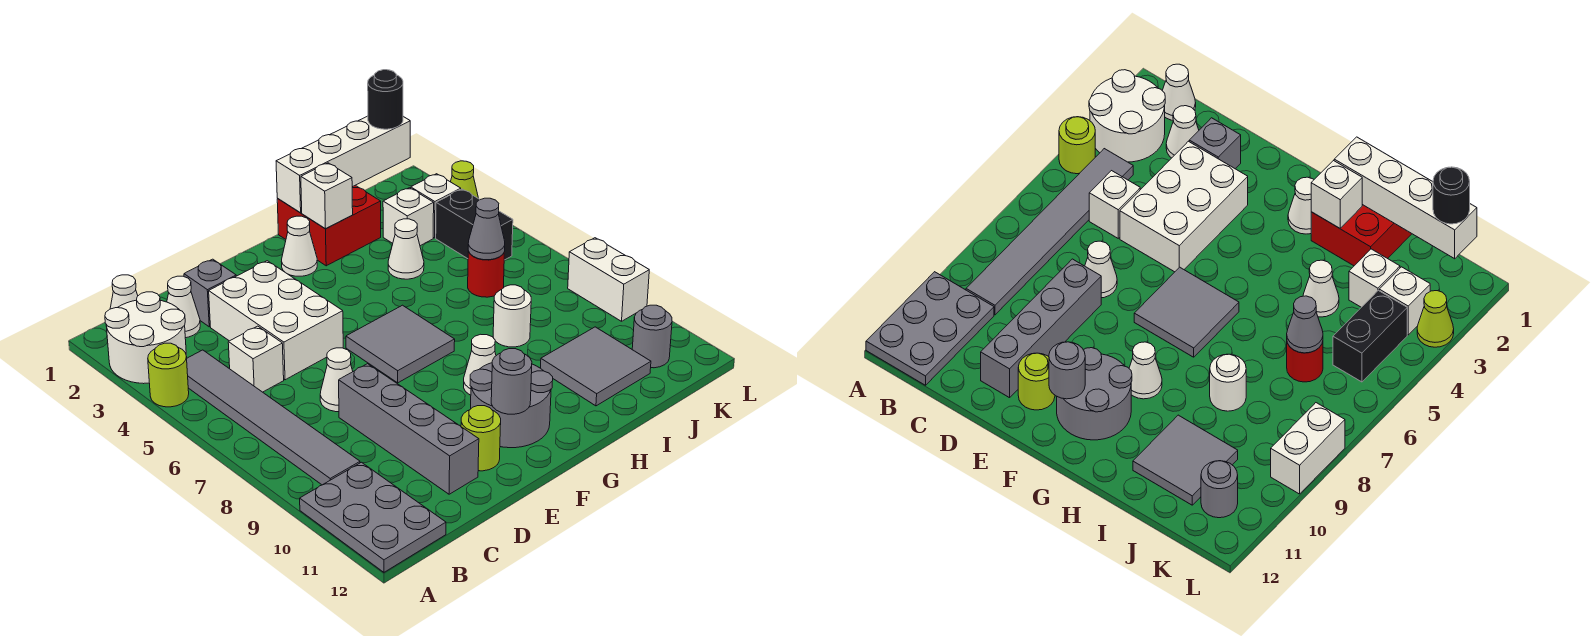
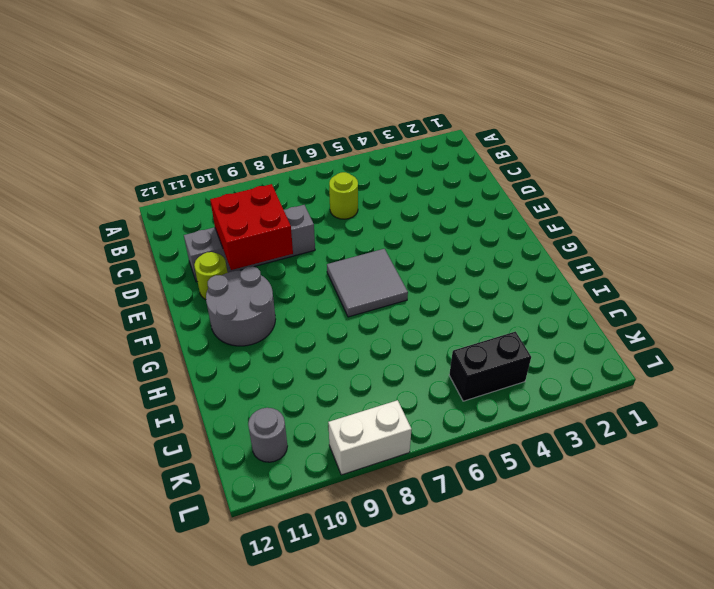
lime 1x1 round brick [329,172,358,219] -> lime 1x1 round brick moved to [148,343,189,407]
red 2x2 brick [210,184,293,270] -> red 2x2 brick moved to [277,185,381,266]
none -> white 2x2 round brick [105,292,186,384]
none -> grey 2x3 plate [300,462,446,572]
none -> white 1x1 cone [110,275,138,309]
none -> grey 1x6 tile [187,350,360,485]

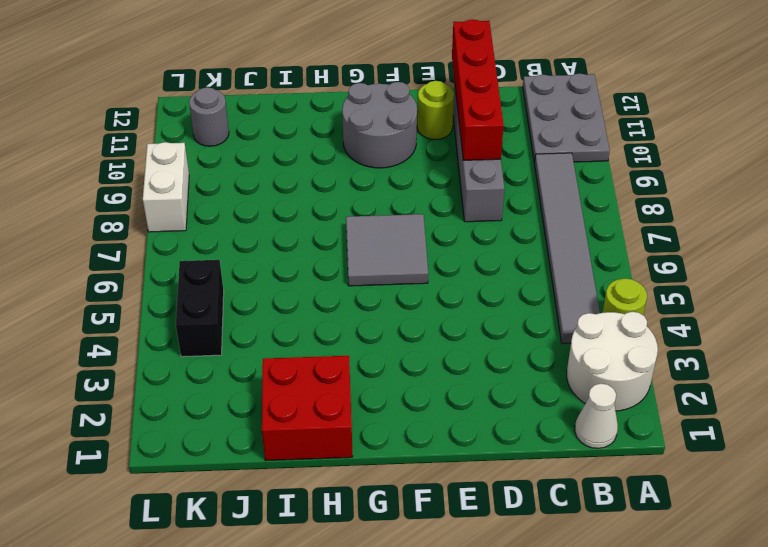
red 1x4 brick [452,19,504,160] -> none
none -> white 1x1 cone [167,276,200,338]
none -> white 1x1 brick [228,326,284,392]
none -> grey 1x1 brick [184,259,236,327]
none -> white 2x3 brick [209,261,343,380]

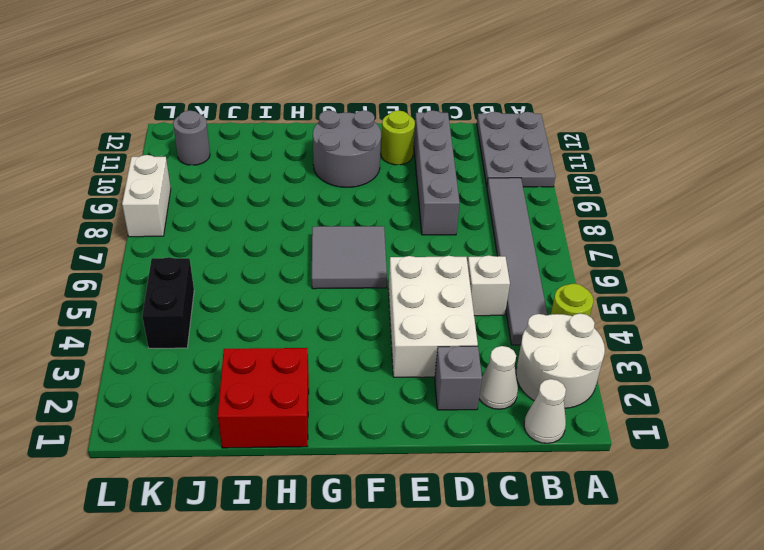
none -> white 1x1 cone [320,348,353,412]
none -> white 1x1 cone [282,216,317,276]
none -> white 1x1 cone [464,334,496,395]
none -> white 1x1 cone [388,219,424,279]

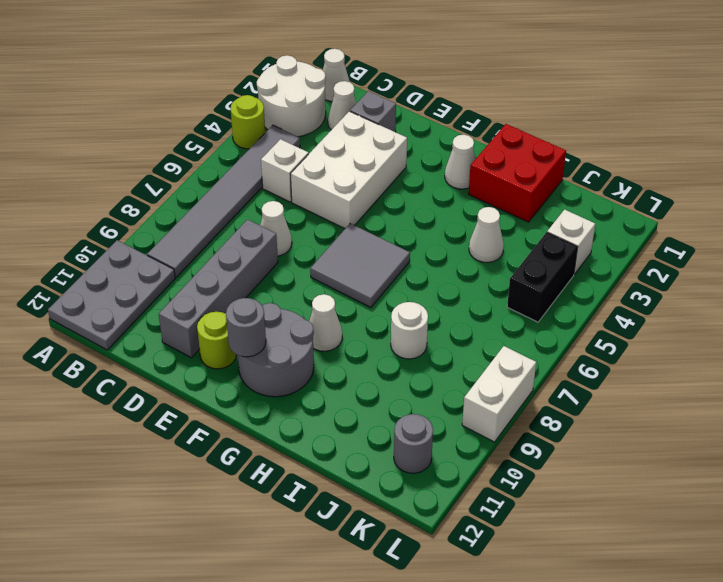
none -> grey 2x2 tile [541,327,651,406]
none -> white 1x1 brick [383,188,434,246]
none -> red 1x1 round brick [468,251,504,297]
none -> lime 1x1 cone [451,161,478,198]

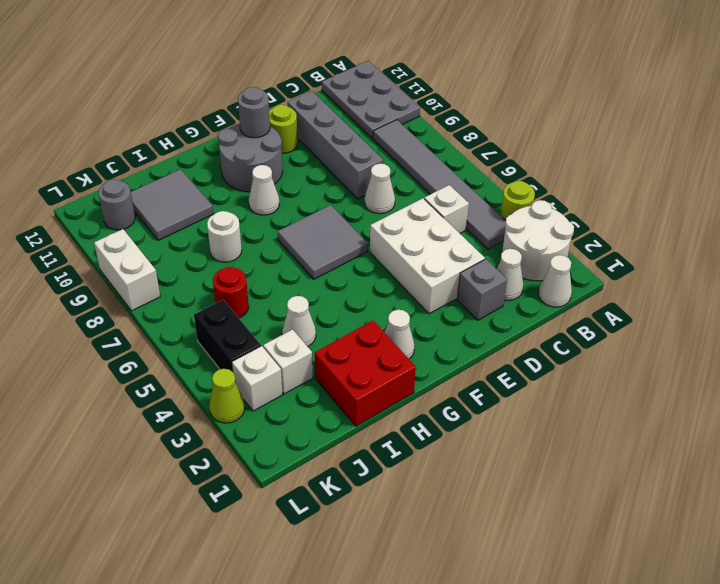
none -> white 1x4 brick [276,116,410,213]
none -> white 1x1 brick [301,163,353,229]
none -> grey 1x1 cone [468,198,505,260]
none -> black 1x1 round brick [368,70,403,129]

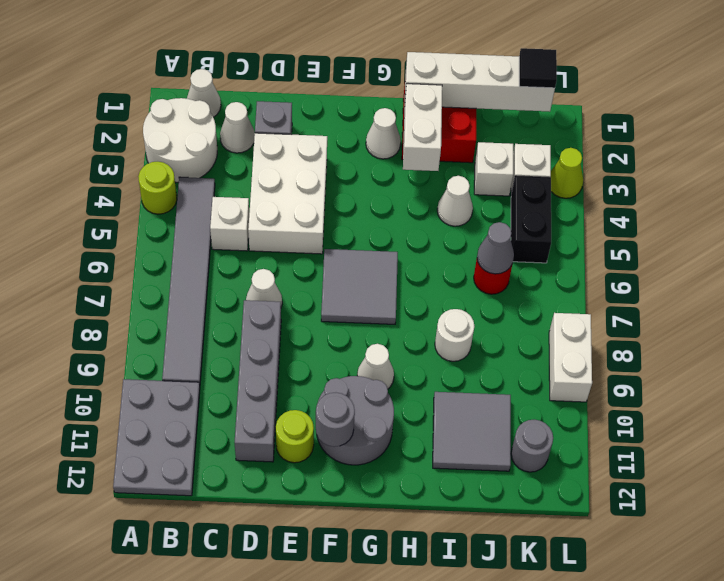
white 1x2 brick [403,84,442,171] -> white 1x1 brick [301,163,353,229]
black 1x1 tile [519,48,557,88] -> black 1x1 round brick [368,70,403,129]

